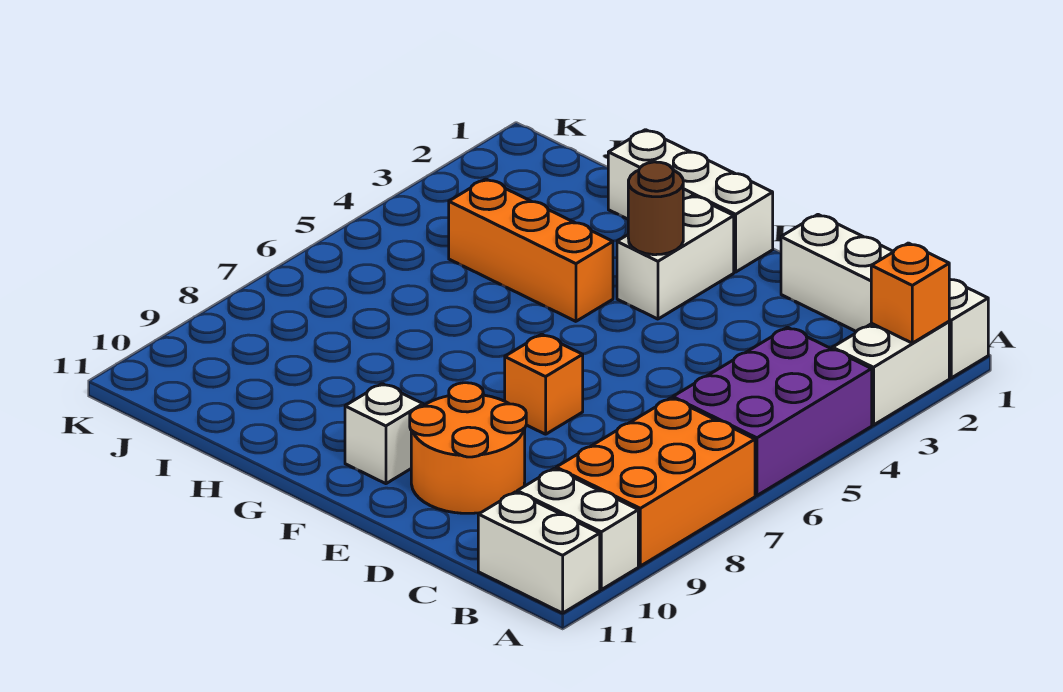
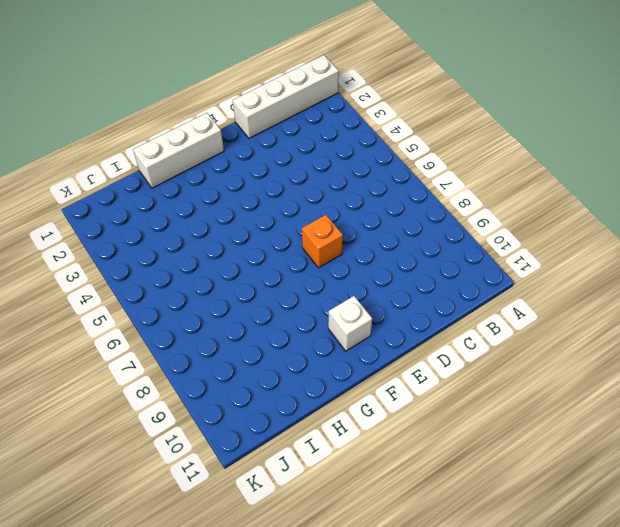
none -> white 1x2 brick [832,322,949,425]
none -> purple 2x3 brick [673,327,872,496]
none -> orange 2x3 brick [556,398,755,566]

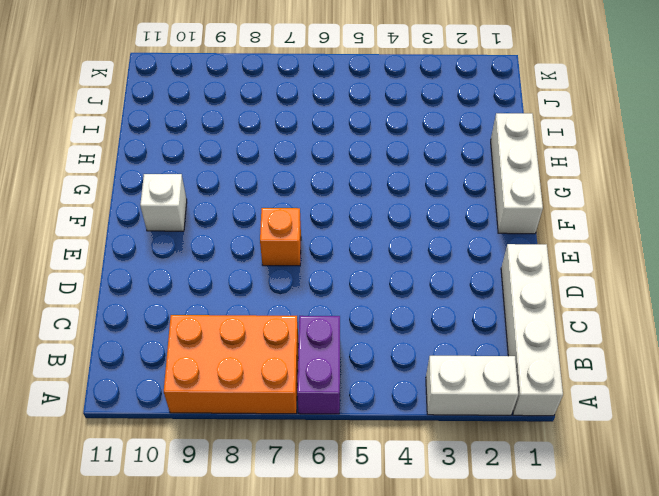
purple 1x2 brick [297,316,340,414] -> purple 2x3 brick [673,327,872,496]
none -> white 1x2 brick [517,468,638,590]
none -> white 1x2 brick [478,492,600,613]
none -> orange 2x2 round brick [410,383,526,513]

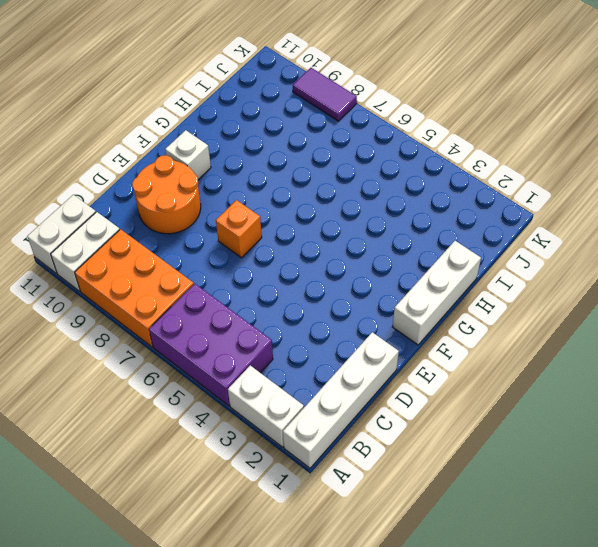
purple 1x2 tile [293,68,357,121] -> none
none -> white 1x2 brick [617,196,734,319]
none -> orange 1x3 brick [449,179,613,321]
none -> orange 1x1 brick [871,243,949,343]

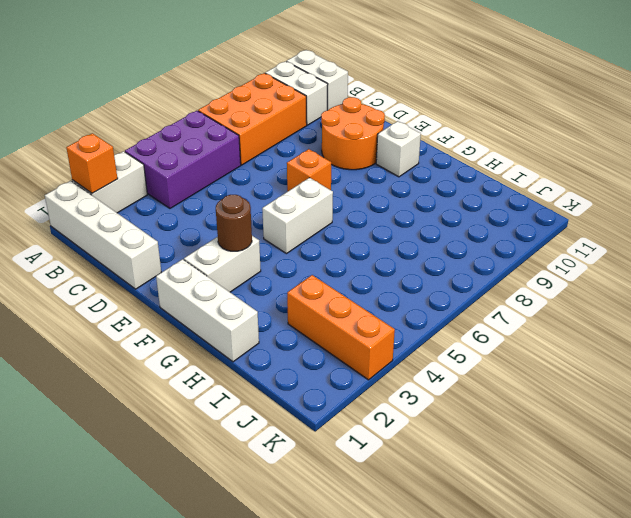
white 1x2 brick [262,178,333,254] -> none
orange 1x3 brick [287,275,395,380] -> orange 1x3 brick moved to [449,179,613,321]

